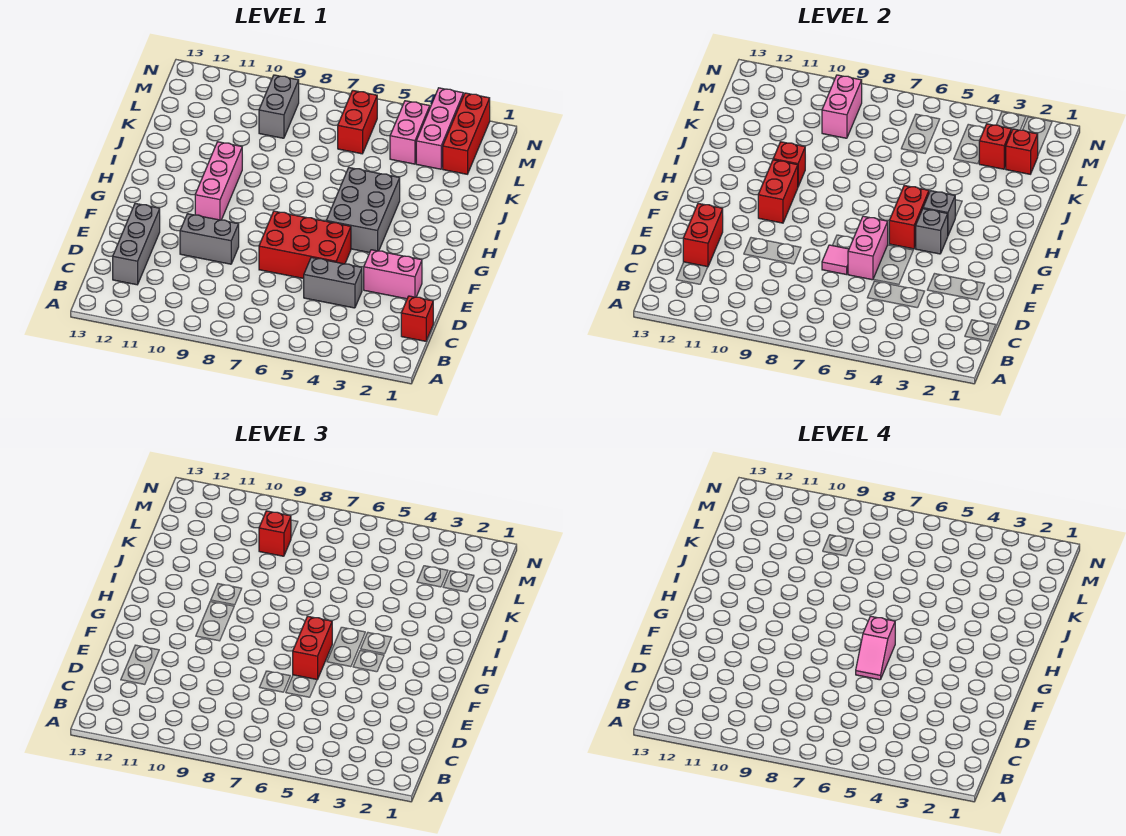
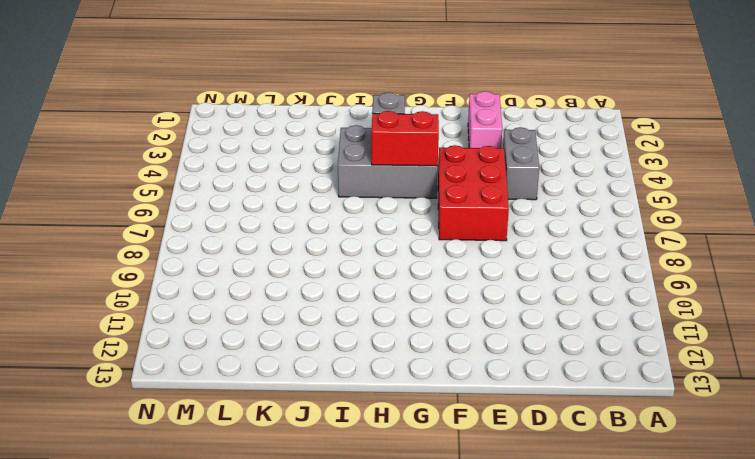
none -> red 1x1 brick [401,296,433,341]
none -> grey 1x3 brick [113,203,160,285]
none -> grey 1x2 brick [180,214,239,264]

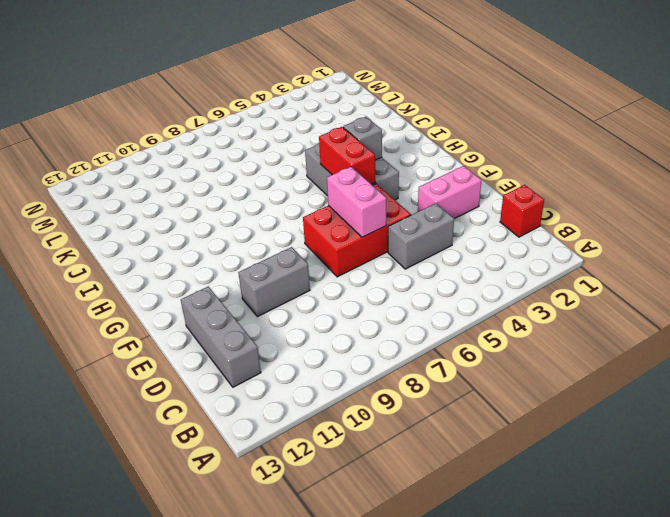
none -> pink 1x3 brick [195,142,242,220]
none -> red 1x3 brick [443,93,490,174]
none -> pink 1x3 brick [416,88,463,169]

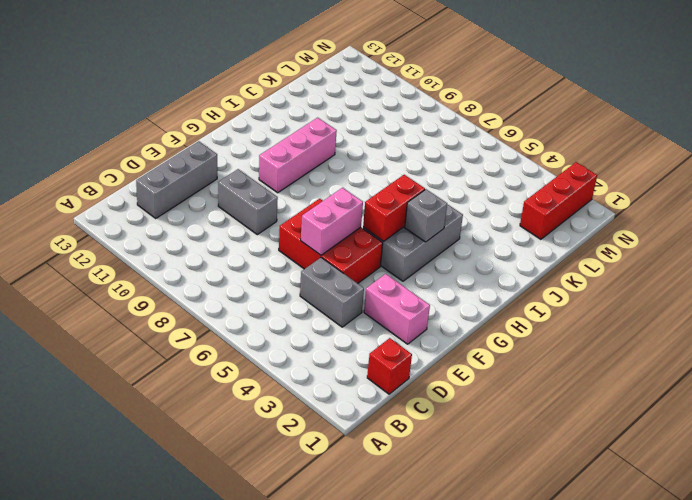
none -> pink 1x3 brick [416,88,463,169]
none -> pink 1x2 brick [390,101,430,164]
none -> red 1x2 brick [338,90,377,154]

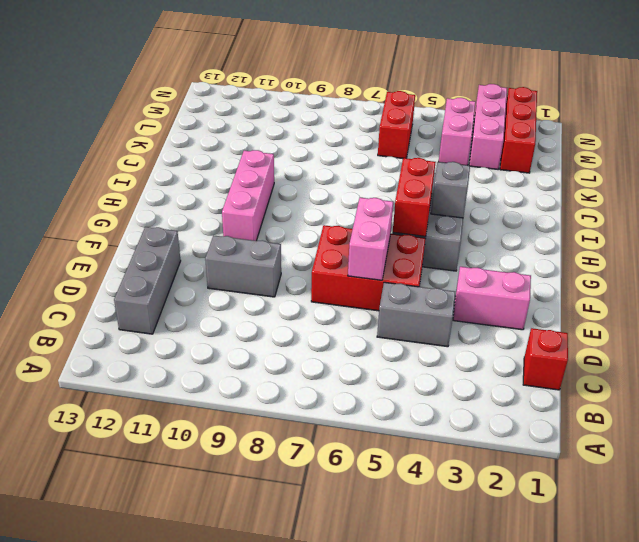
none -> grey 1x2 brick [259,75,299,138]
none -> red 1x2 brick [683,203,723,267]
none -> pink 1x1 tile [822,245,849,275]

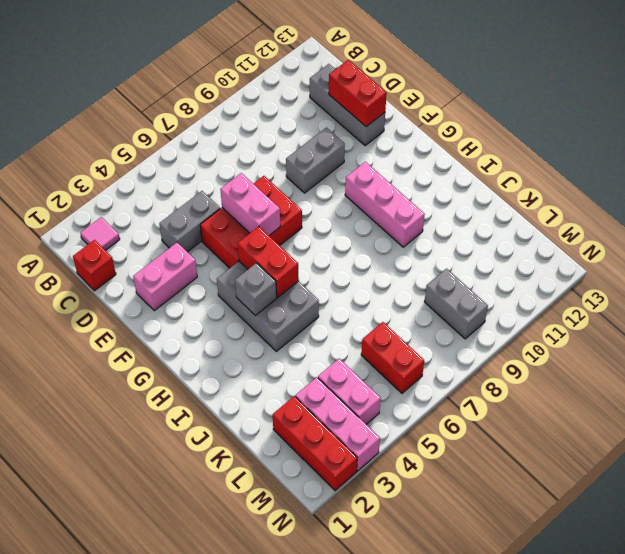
pink 1x1 tile [80,217,120,250] -> pink 1x1 tile moved to [822,245,849,275]
none -> grey 1x1 brick [916,209,948,254]
none -> red 1x2 brick [758,160,798,223]
none -> red 1x1 brick [773,142,805,186]

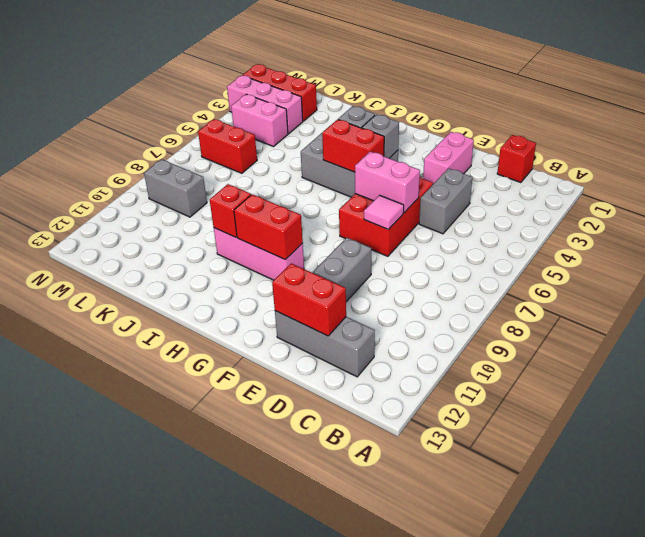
none -> red 1x1 brick [1006,129,1038,174]
none -> red 1x1 brick [979,124,1011,169]
none -> pink 1x2 brick [822,75,862,138]

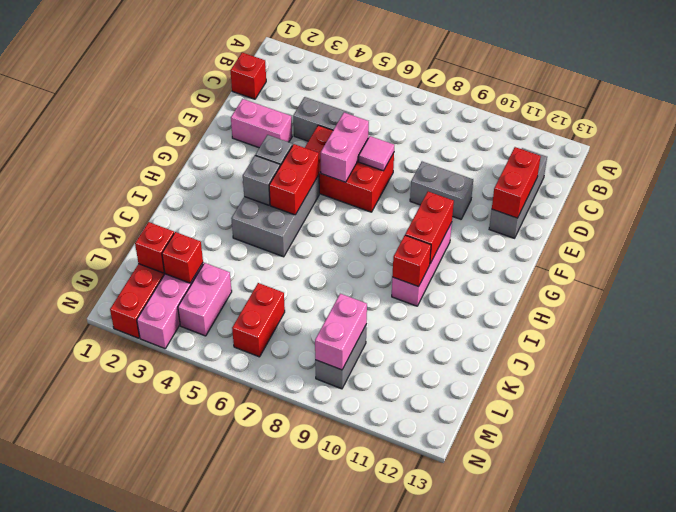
none -> red 1x2 brick [293,616,332,680]
none -> red 1x1 brick [259,511,291,556]
none -> pink 1x2 slope [856,616,895,680]

